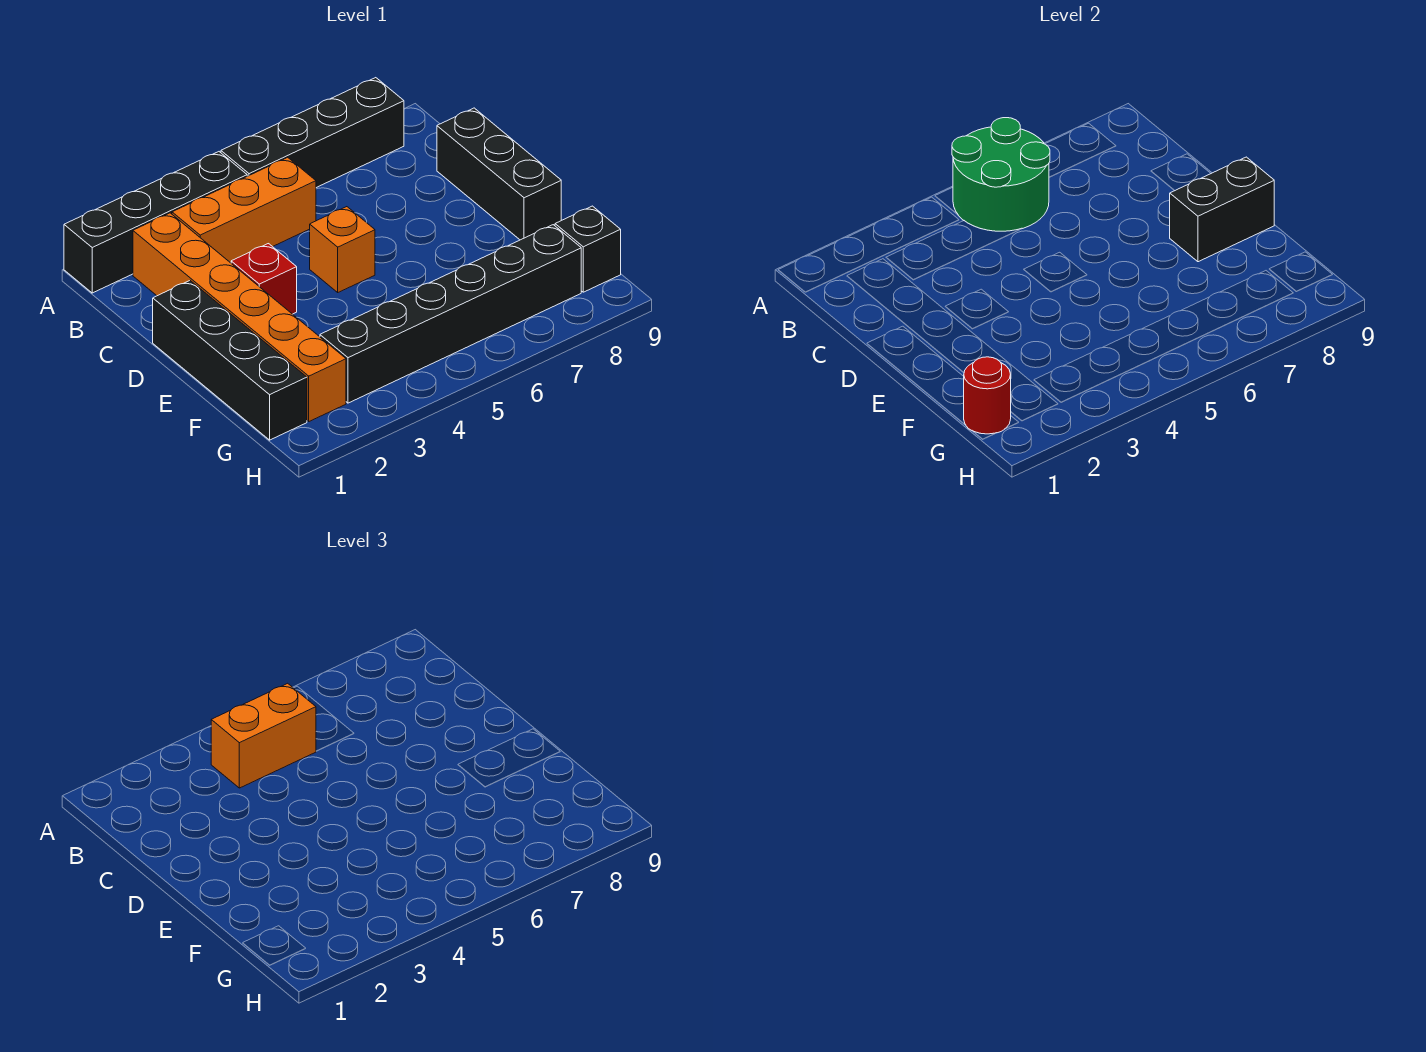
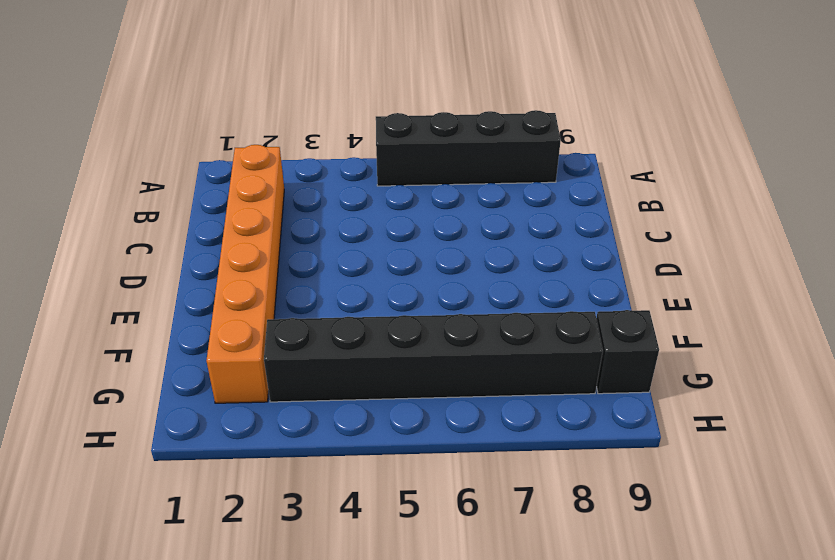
none -> black 1x4 brick [64,152,247,293]
none -> orange 1x3 brick [172,157,316,263]
none -> black 1x3 brick [437,108,561,240]

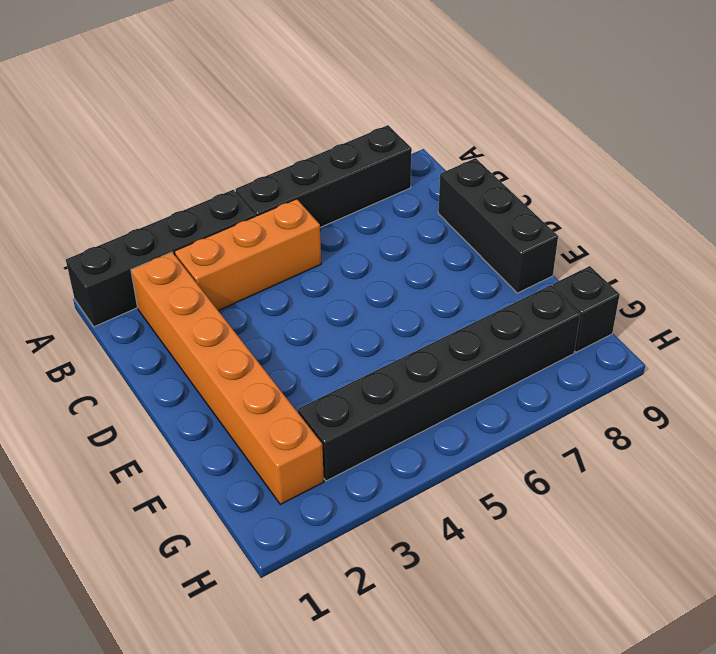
none -> black 1x4 brick [153,281,307,440]
none -> red 1x1 brick [231,244,297,314]
none -> orange 1x1 brick [310,207,375,292]

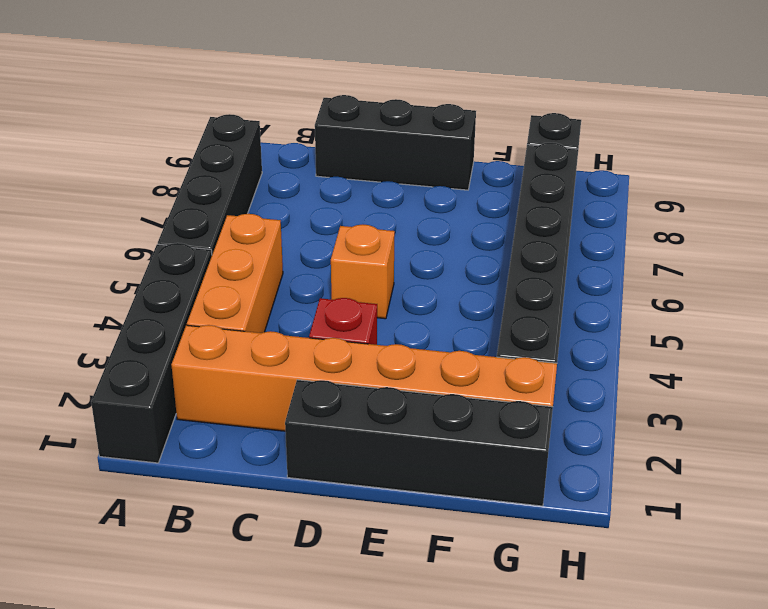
none -> green 2x2 round brick [952,118,1050,231]
none -> black 1x2 brick [1170,157,1274,262]
none -> red 1x1 round brick [964,357,1011,434]

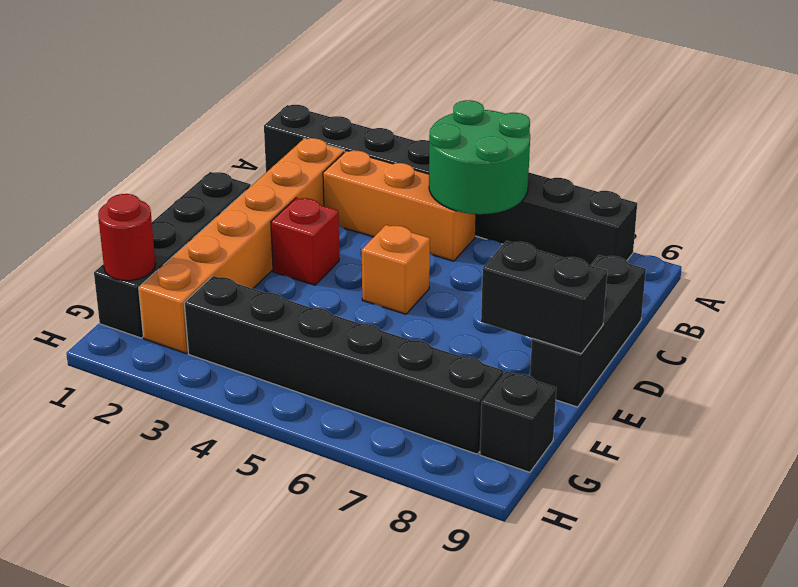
none -> orange 1x2 brick [211,683,316,788]

